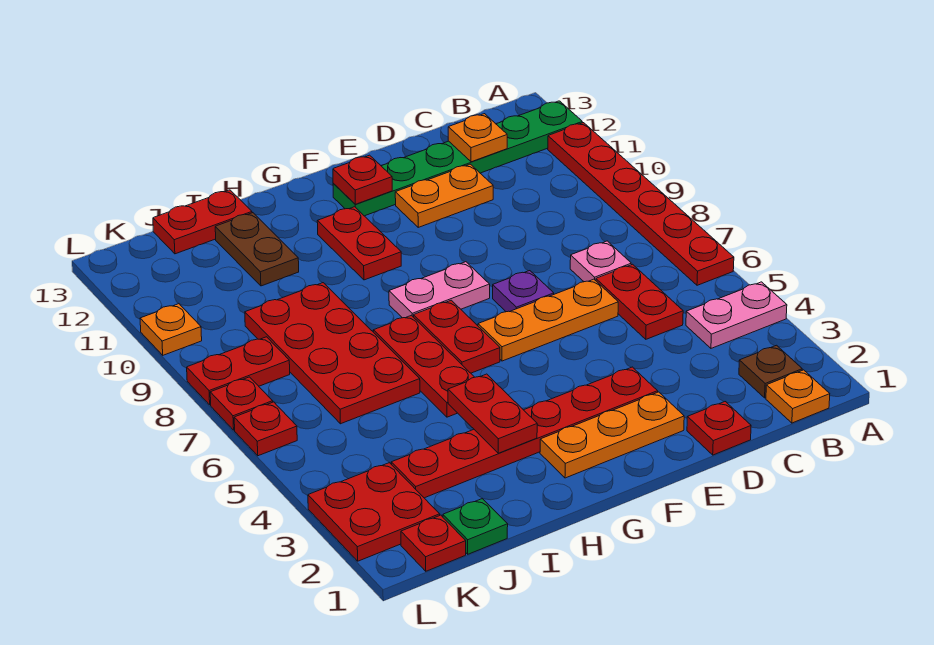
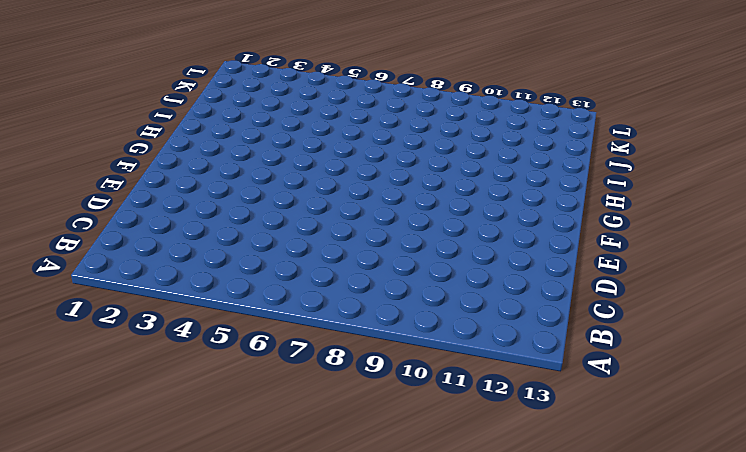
none -> pink 1x2 plate [686,282,787,348]
none -> red 1x6 plate [548,123,734,285]
none -> green 1x6 plate [333,101,582,216]
none -> orange 1x1 plate [766,370,830,423]

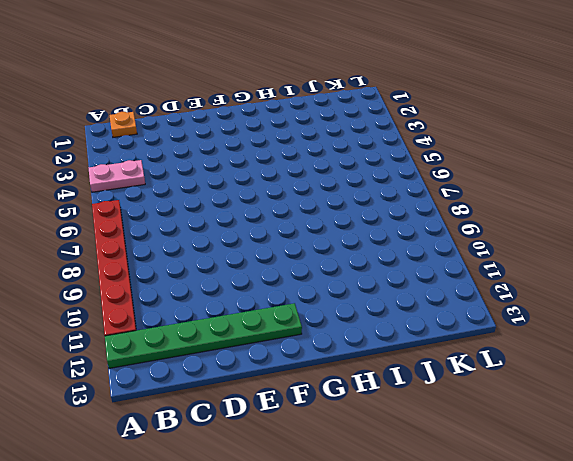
none -> brown 1x1 plate [739,345,802,398]
none -> red 1x2 plate [596,264,683,339]
none -> pink 1x1 plate [570,241,631,282]
none -> red 1x1 plate [687,402,751,455]

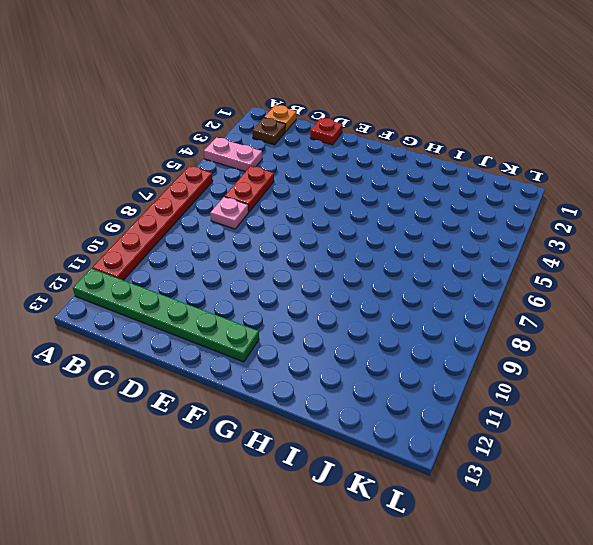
none -> orange 1x3 plate [478,279,618,361]
none -> orange 1x2 plate [395,164,493,227]
none -> orange 1x3 plate [540,392,684,478]
none -> red 1x6 plate [391,367,658,498]

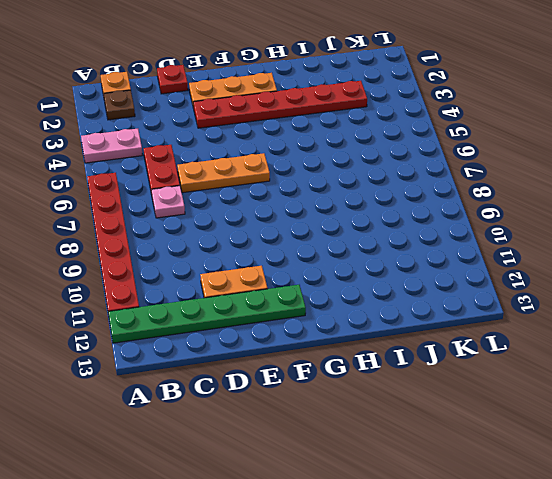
none -> purple 1x1 plate [493,271,554,312]
none -> pink 1x2 plate [389,262,490,318]
none -> red 1x2 plate [414,300,500,373]
none -> red 1x2 plate [317,207,401,280]

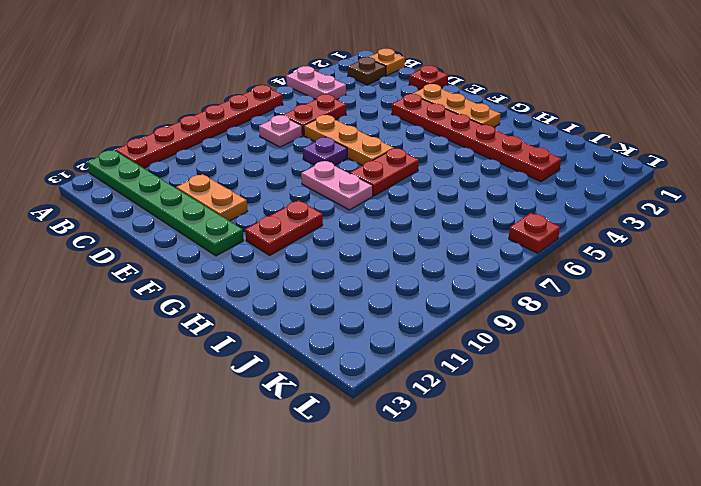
none -> red 1x3 plate [373,315,474,417]
none -> red 2x4 plate [245,283,420,424]
none -> brown 1x2 plate [215,213,299,286]
none -> red 1x2 plate [153,190,252,254]

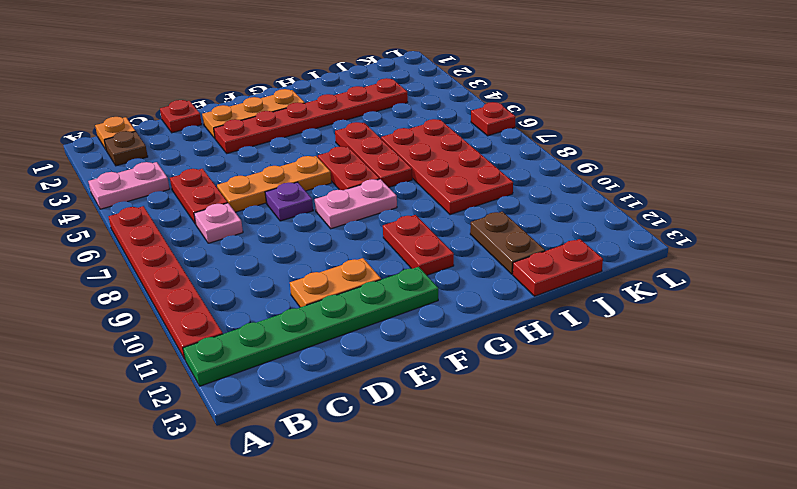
none -> green 1x1 plate [443,499,508,554]
none -> red 1x1 plate [401,515,466,571]
none -> red 2x2 plate [308,463,440,561]
none -> red 1x2 plate [187,337,290,405]

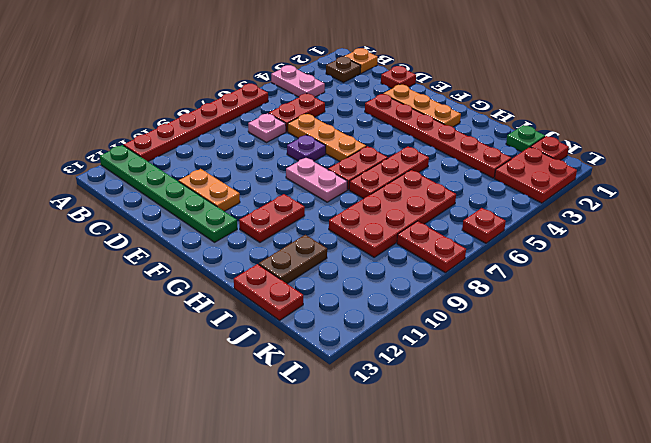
none -> red 1x1 plate [210,377,273,430]
none -> orange 1x1 plate [140,304,202,355]
none -> orange 1x1 plate [448,114,507,162]
none -> red 1x1 plate [333,155,392,204]

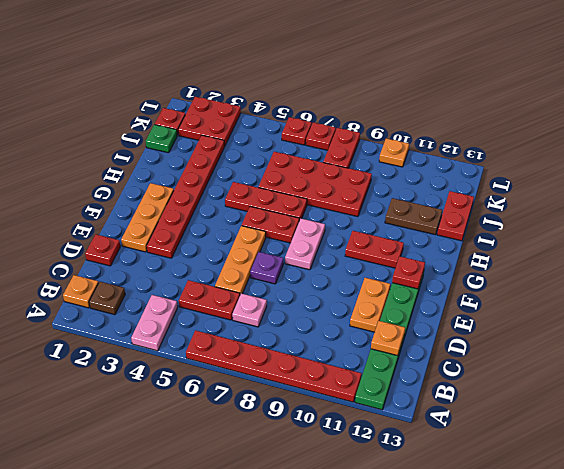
none -> red 1x2 plate [448,374,537,453]

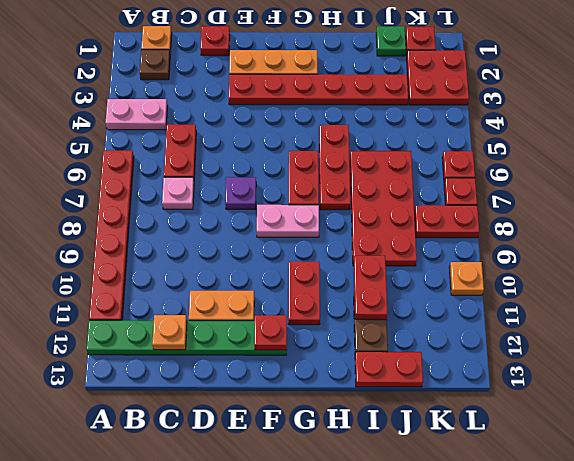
red 1x2 plate [353,256,387,320] -> red 1x2 plate moved to [448,374,537,453]
none -> orange 1x3 plate [478,279,618,361]

